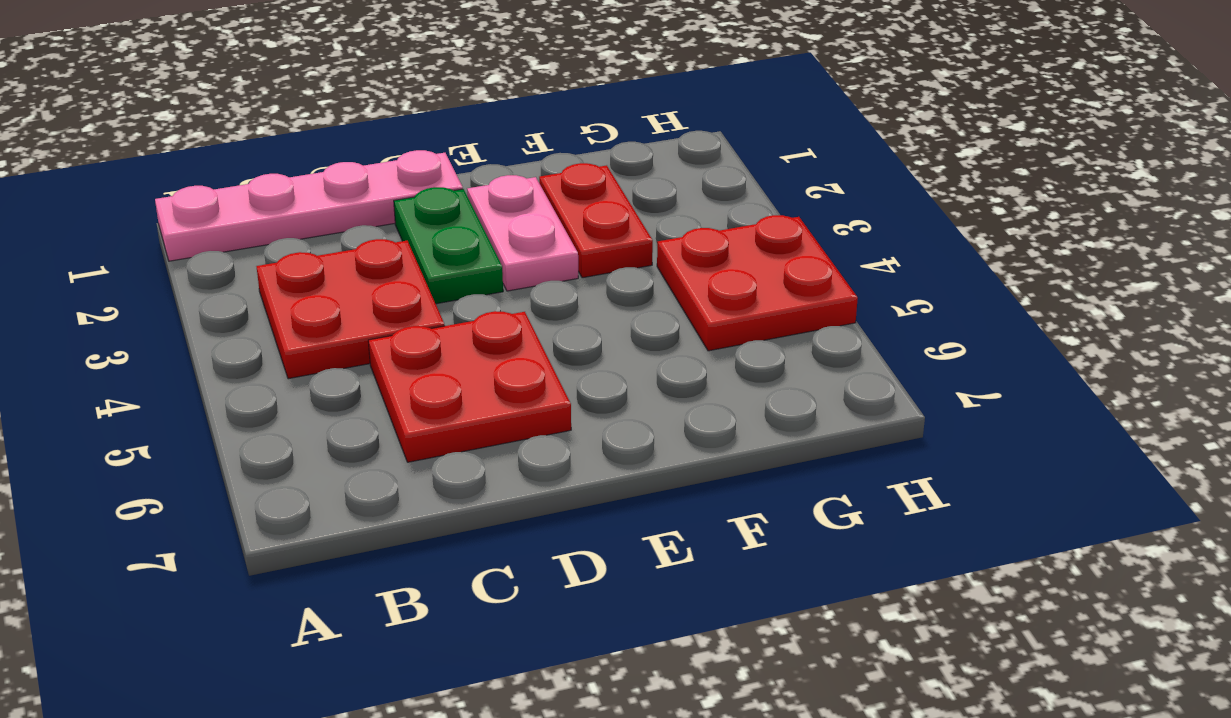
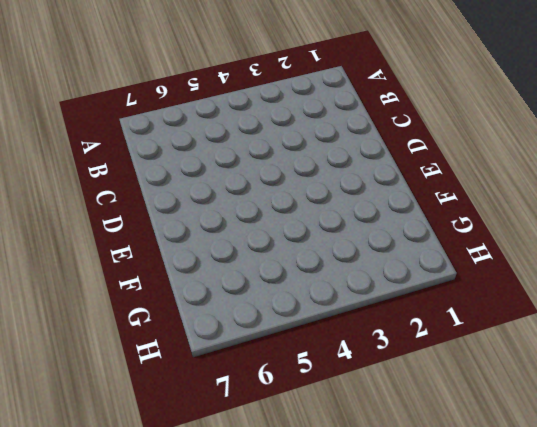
none -> pink 1x4 plate [155,150,463,261]
none -> red 2x2 plate [256,239,445,379]

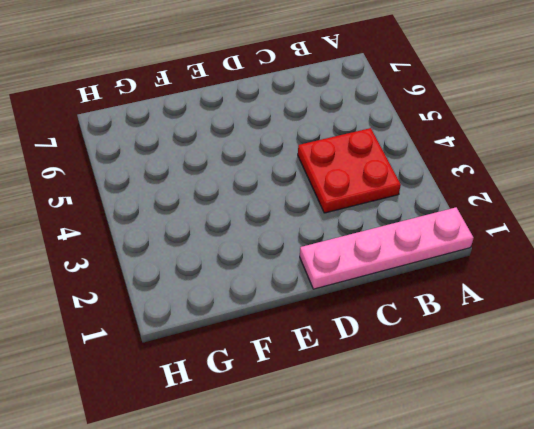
none -> red 2x2 plate [368,311,571,462]
none -> green 1x2 plate [394,187,503,304]

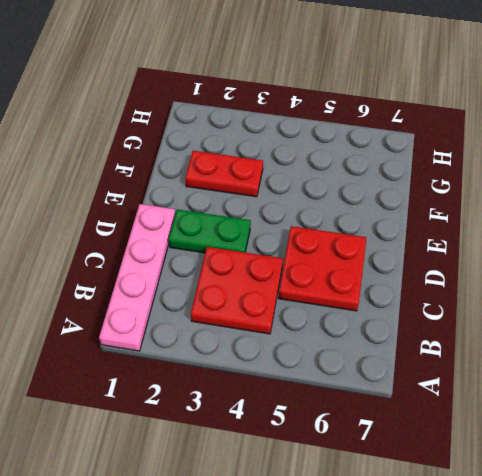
none -> pink 1x2 plate [467,175,578,291]
none -> red 2x2 plate [657,215,858,351]

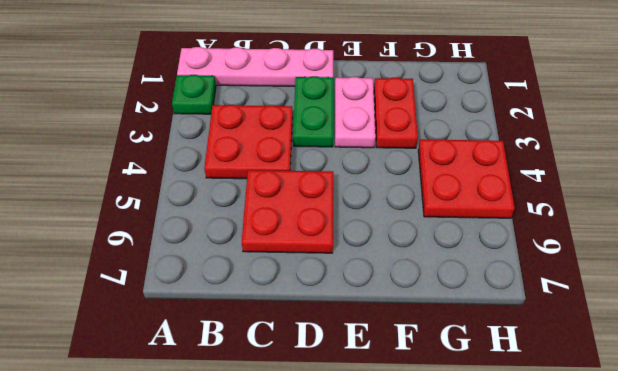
green 1x1 plate [172,75,216,114] -> none

